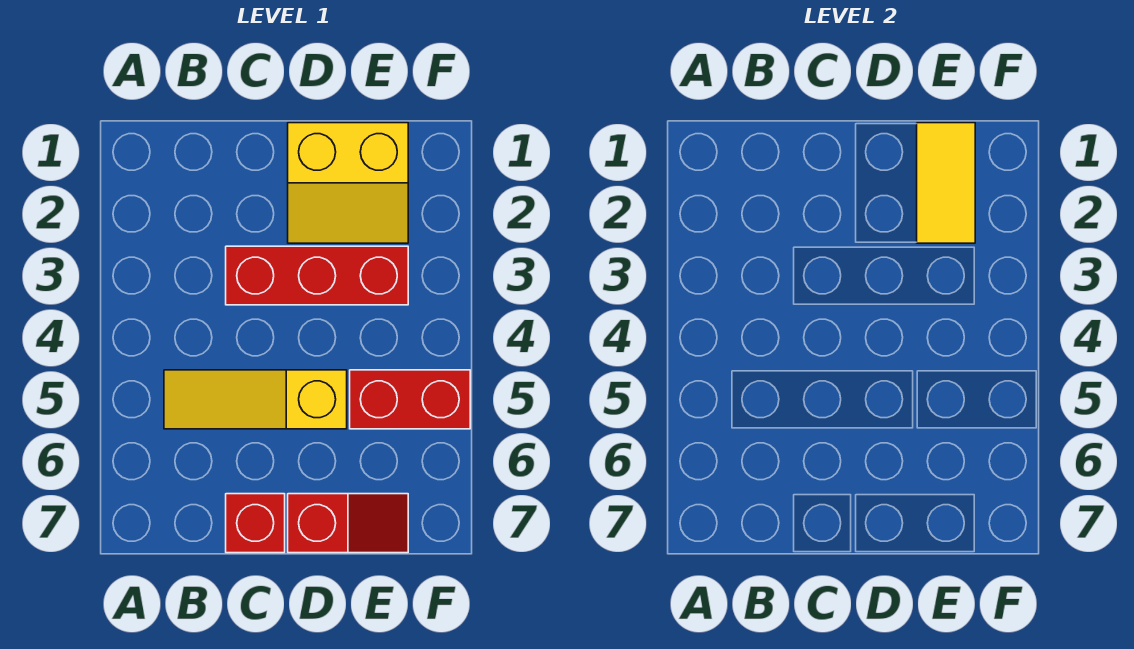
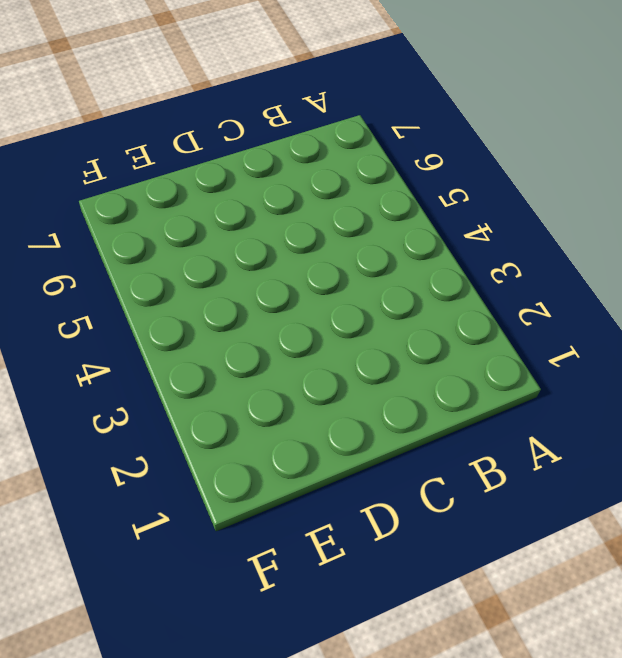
none -> yellow 1x3 slope [164,370,347,429]
none -> red 1x3 brick [226,246,408,305]

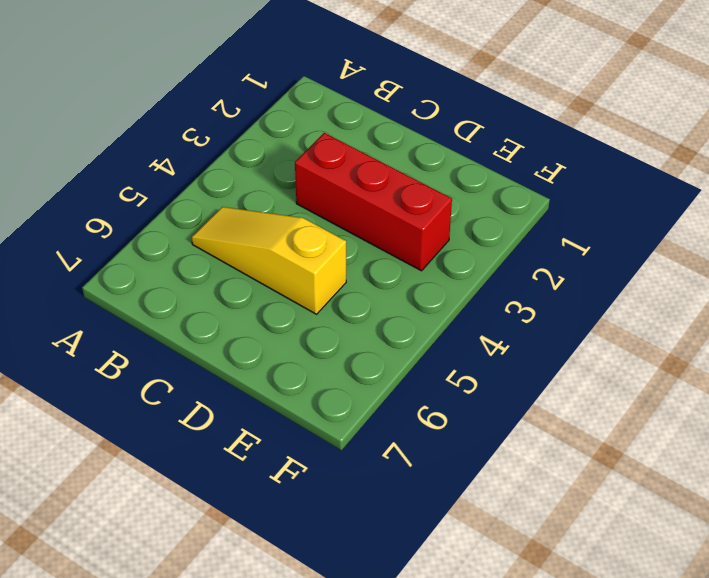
none -> red 1x1 brick [226,494,285,553]
none -> yellow 2x2 slope [288,123,408,243]

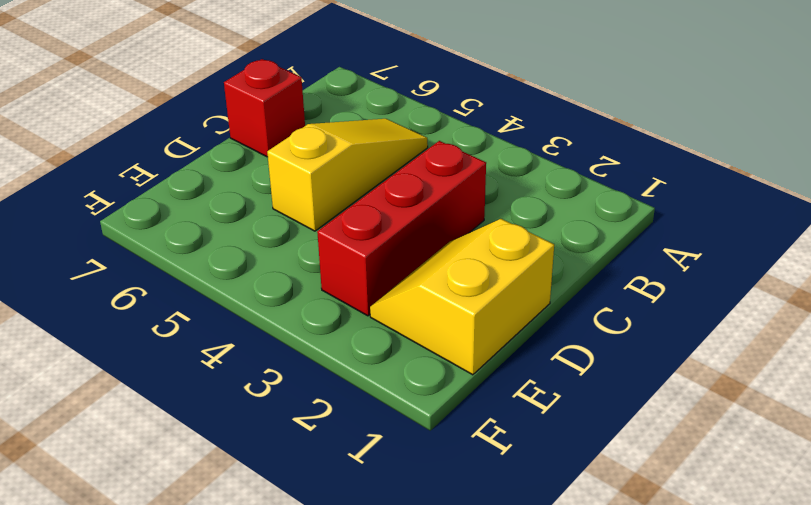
none -> red 1x2 slope [288,494,408,553]
none -> red 1x2 brick [350,370,470,429]

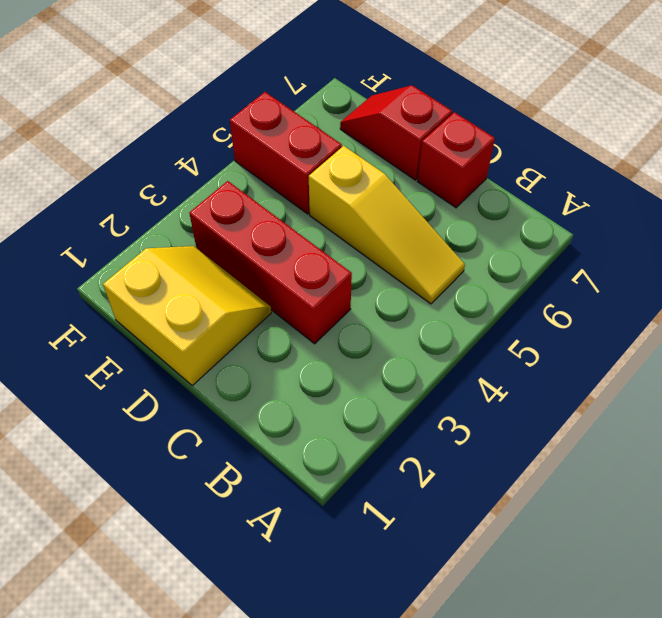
none -> yellow 1x2 tile [917,123,975,243]

